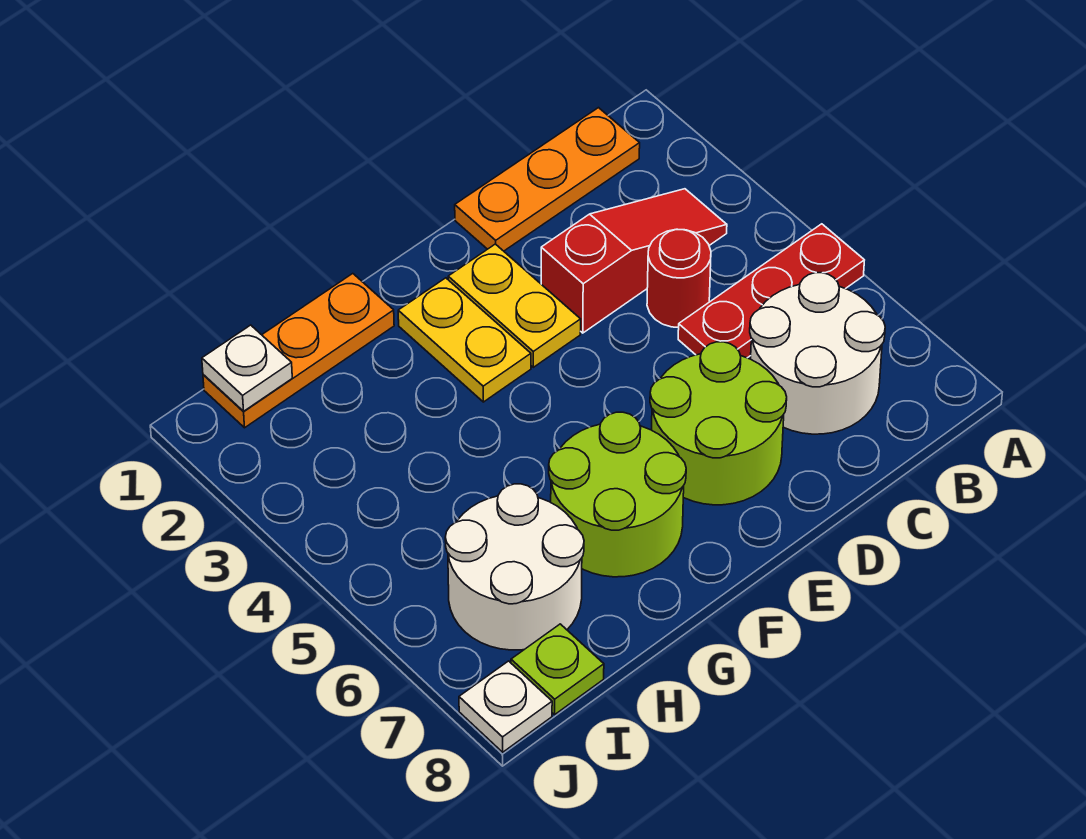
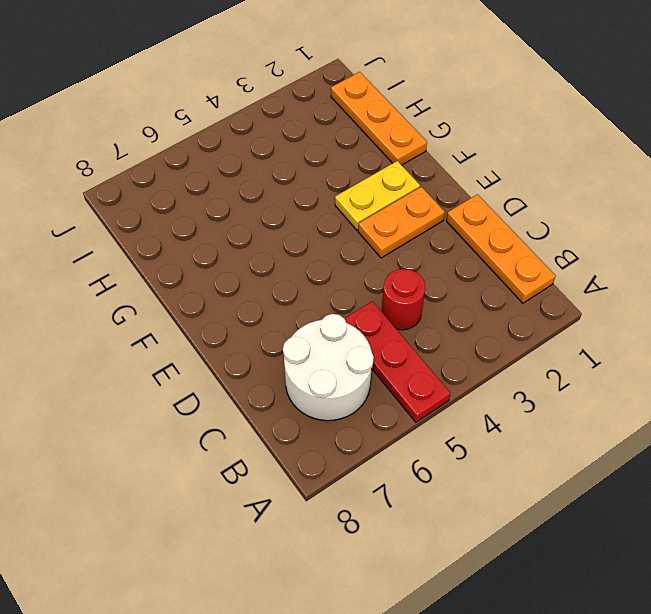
orange 1x2 plate [358,187,445,258] -> yellow 1x2 plate [448,244,581,367]
none -> red 1x3 slope [541,189,727,333]
none -> lime 2x2 round brick [650,342,787,505]
none -> lime 2x2 round brick [549,412,686,577]

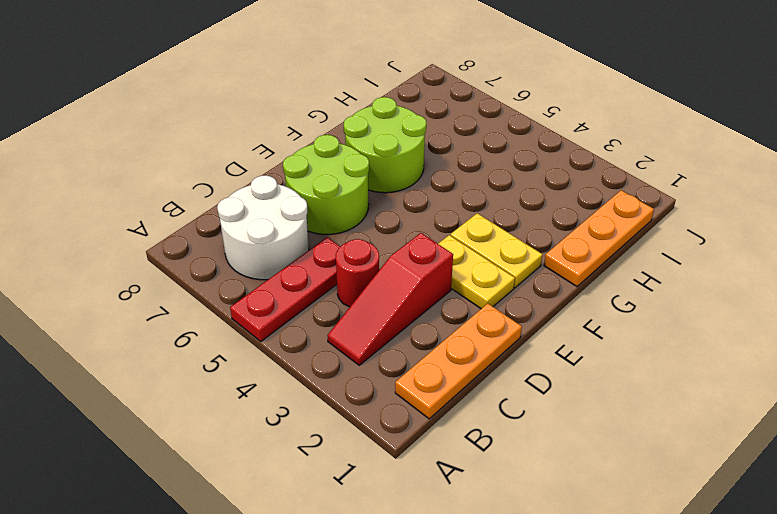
none -> white 2x2 round brick [445,484,584,650]
none -> lime 1x1 plate [511,624,604,714]
none -> white 1x1 plate [459,661,552,752]

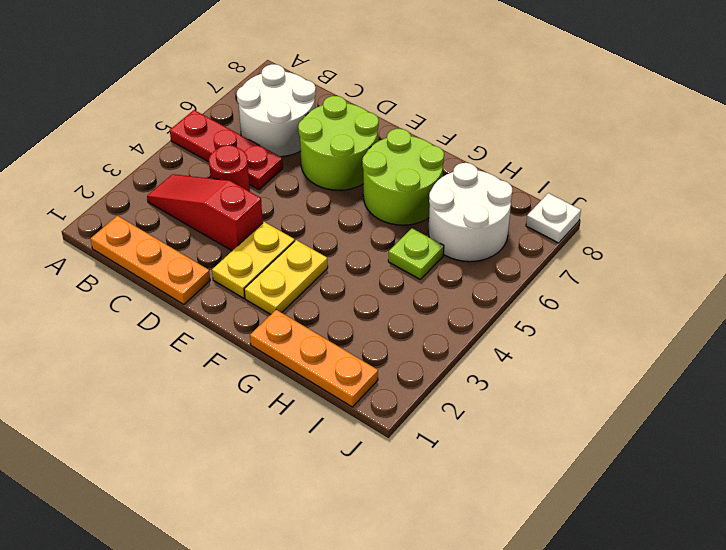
lime 1x1 plate [388,228,444,279] -> lime 1x1 plate moved to [511,624,604,714]
none -> white 1x1 plate [202,325,292,411]

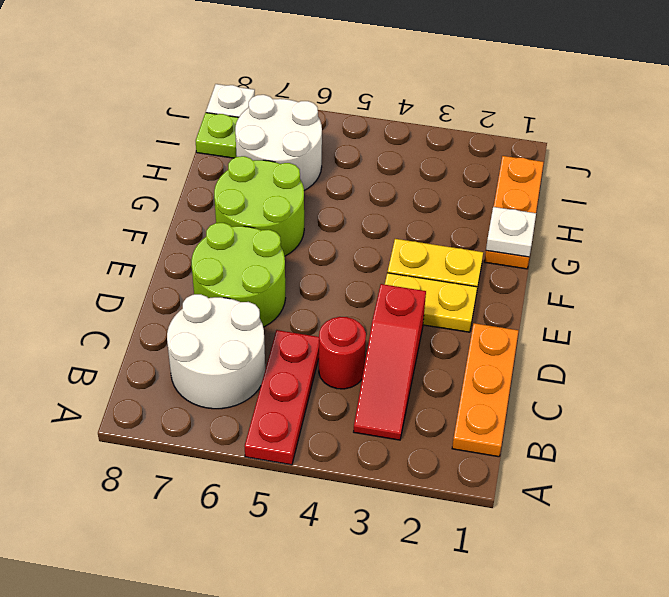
white 1x1 plate [486,207,536,257] -> white 1x1 plate moved to [202,325,292,411]

